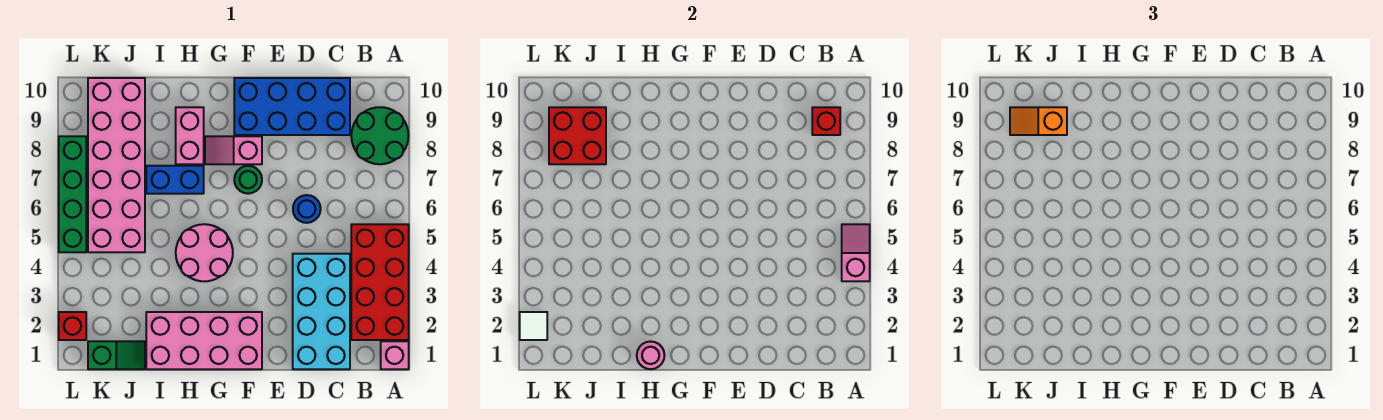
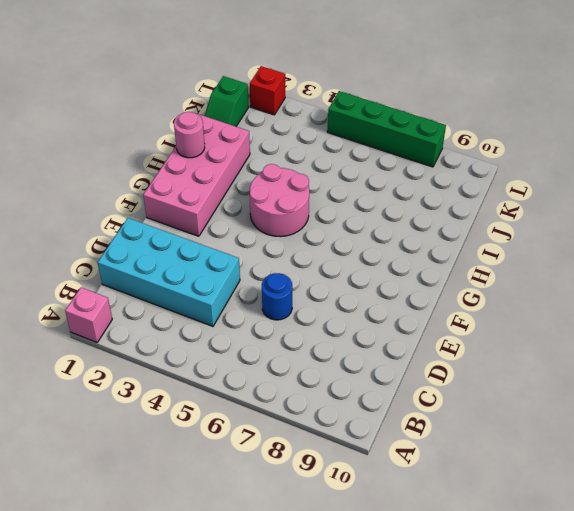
none -> red 2x4 brick [351,224,409,340]
none -> green 2x2 round brick [351,107,409,164]
none -> blue 2x4 brick [234,78,350,135]

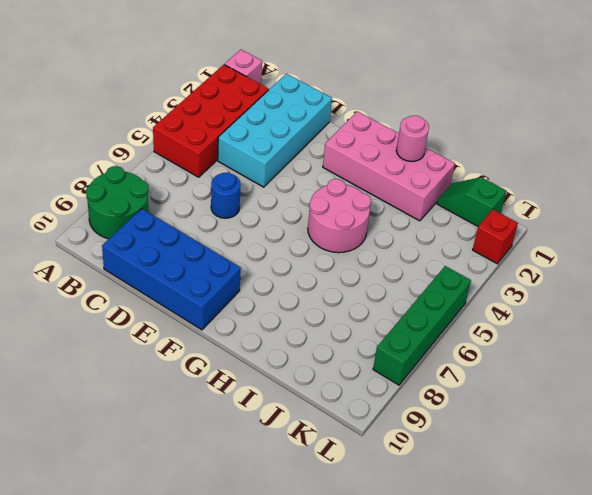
none -> green 1x1 round brick [234,166,262,194]
none -> pink 1x2 slope [205,136,262,164]
none -> blue 1x2 brick [146,166,204,194]

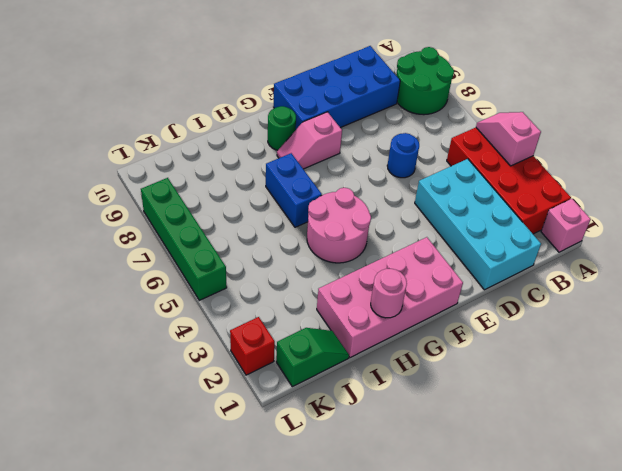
green 1x1 round brick [268,106,296,150] -> green 1x1 round brick moved to [234,166,262,194]
blue 1x2 brick [266,153,322,227] -> blue 1x2 brick turned to [146,166,204,194]
none -> pink 1x2 brick [176,107,204,164]
none -> pink 2x6 brick [88,78,145,252]
none -> red 1x1 brick [812,107,840,135]

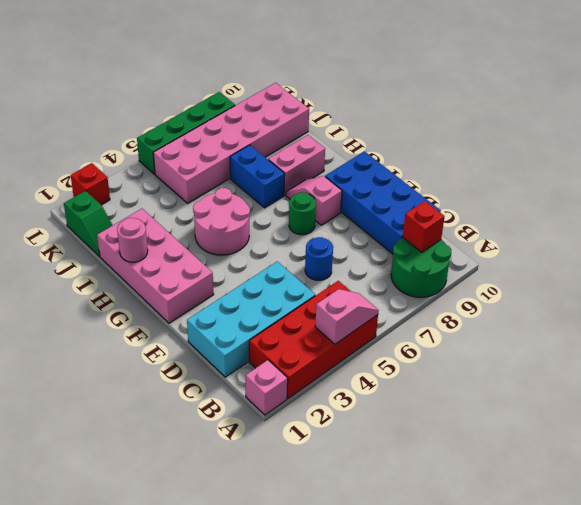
none -> red 2x2 brick [549,107,606,164]
none -> white 1x1 tile [520,312,547,340]
none -> orange 1x2 slope [1010,107,1067,135]

